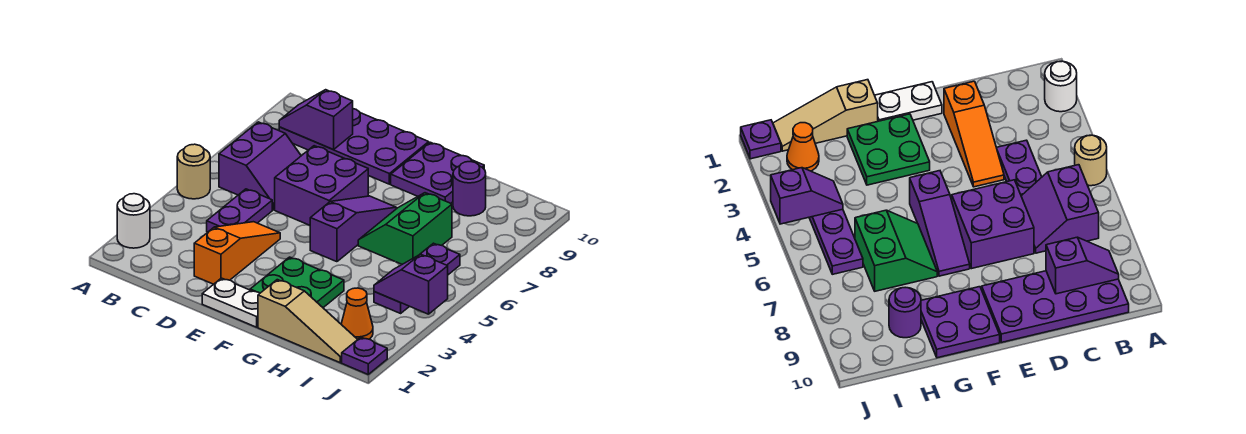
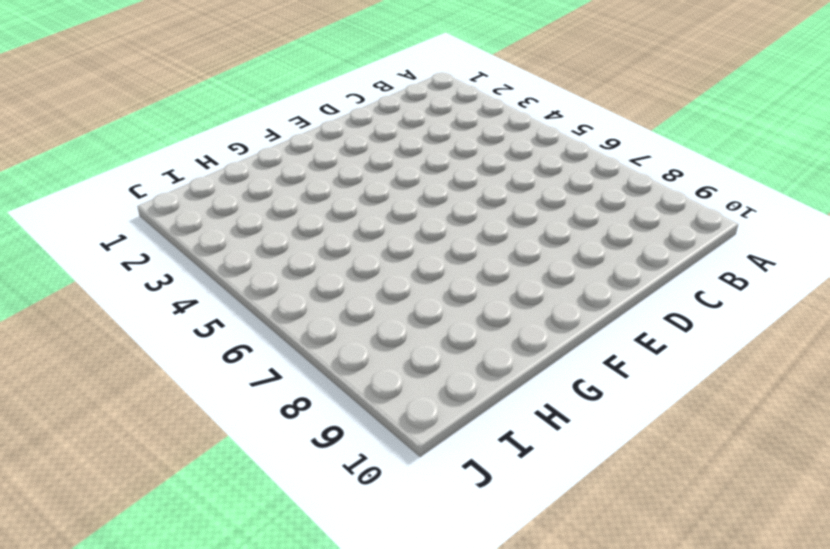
none -> white 1x1 round brick [117,194,150,248]
none -> tan 1x1 round brick [177,144,210,199]
none -> purple 2x2 slope [219,122,301,210]

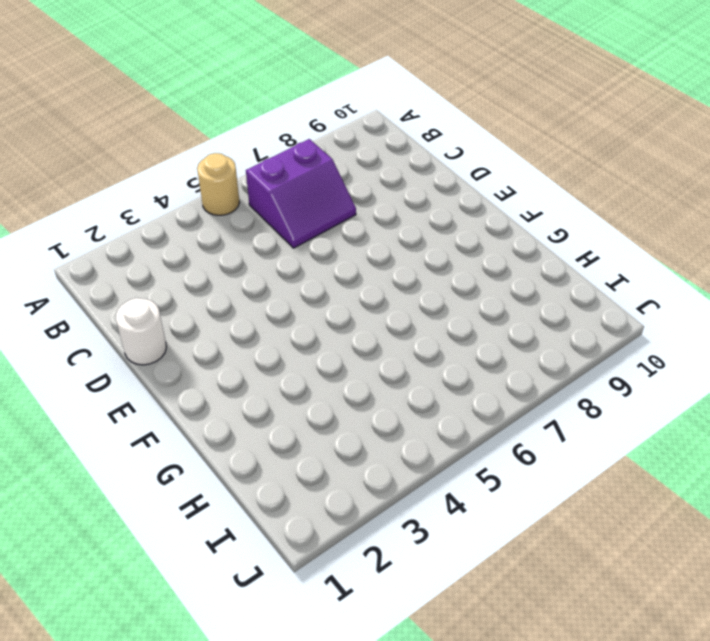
white 1x1 round brick [116,298,166,365] -> white 1x1 round brick moved to [117,194,150,248]
none -> purple 2x4 plate [279,109,429,184]
none -> purple 1x2 plate [207,189,272,232]
none -> orange 1x3 slope [194,222,280,284]

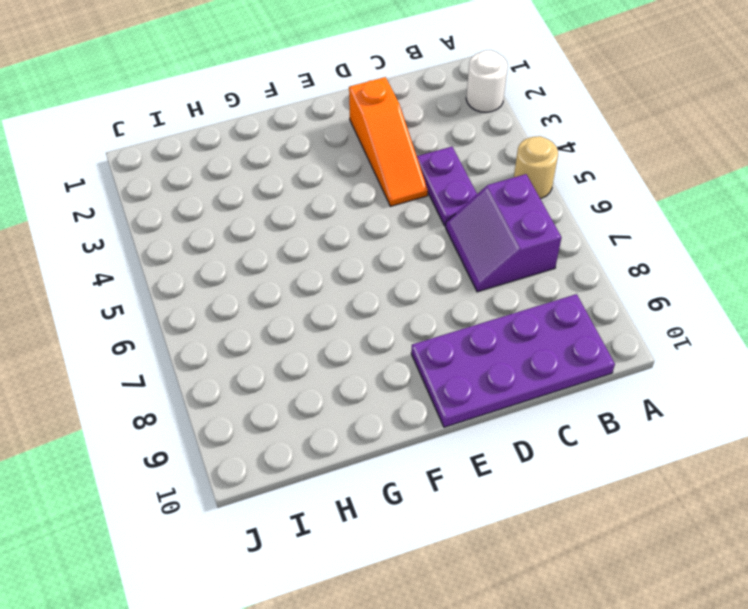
none -> purple 2x2 brick [275,146,368,225]
none -> white 1x2 plate [202,278,260,327]
none -> green 2x2 plate [250,257,344,308]

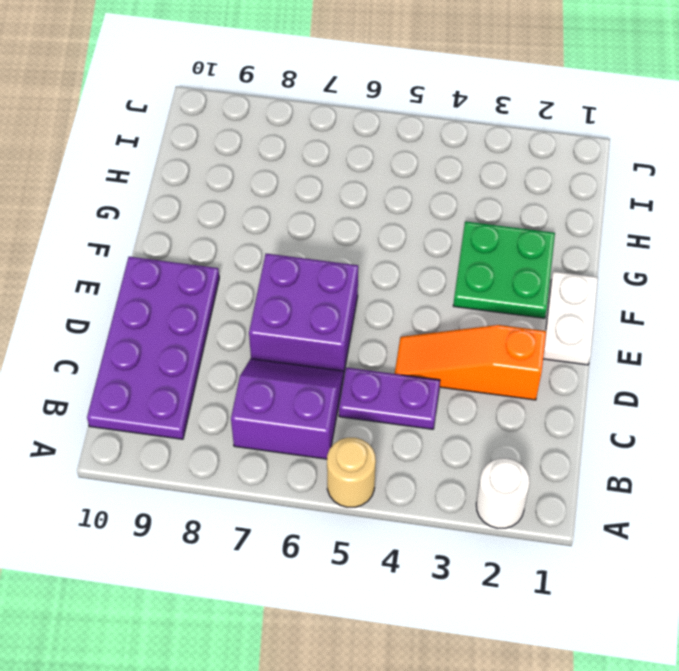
none -> purple 1x3 slope [310,196,396,262]
none -> purple 2x2 plate [391,142,484,203]
none -> tan 1x3 slope [258,280,358,363]

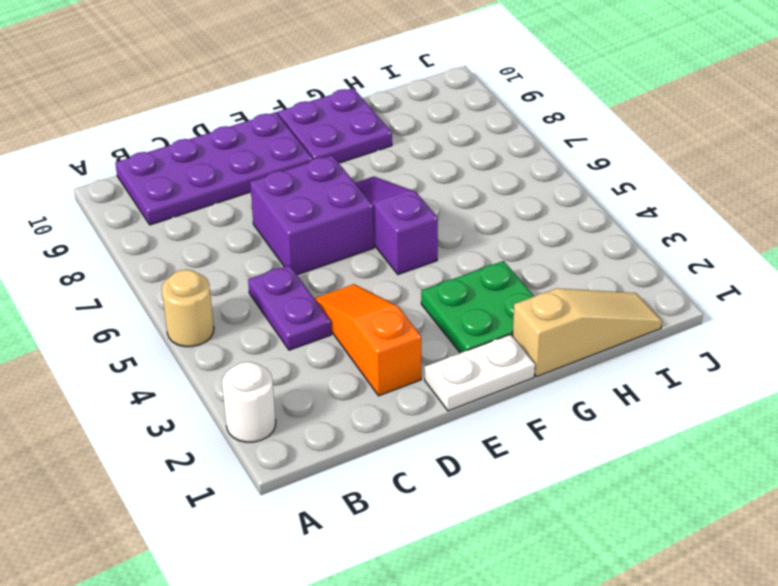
none -> purple 2x2 slope [219,122,301,210]
none -> green 2x2 slope [358,193,452,264]
none -> purple 1x1 round brick [453,162,486,216]

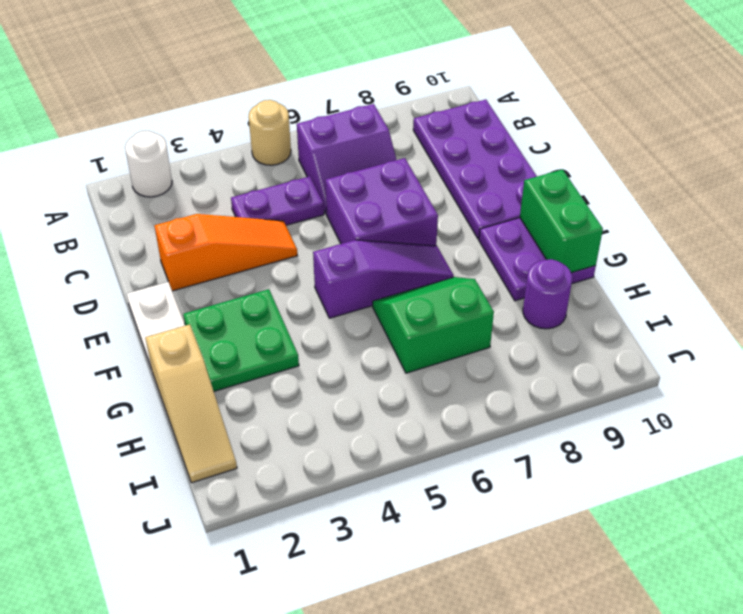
green 1x2 brick [520,170,603,273] -> none
none -> orange 1x1 cone [341,288,373,339]
none -> purple 1x3 plate [374,243,460,313]
none -> purple 1x1 plate [342,337,387,374]

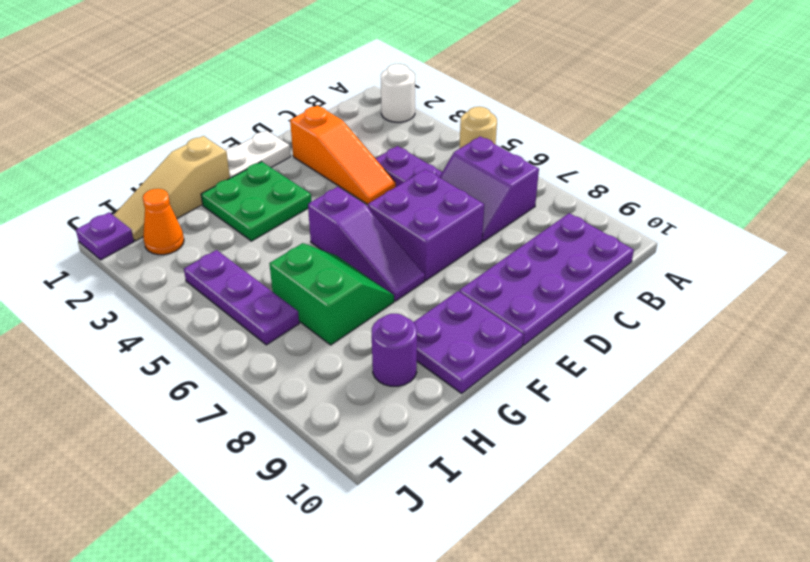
none -> purple 1x2 slope [279,90,353,150]
none -> purple 1x2 slope [374,254,448,314]

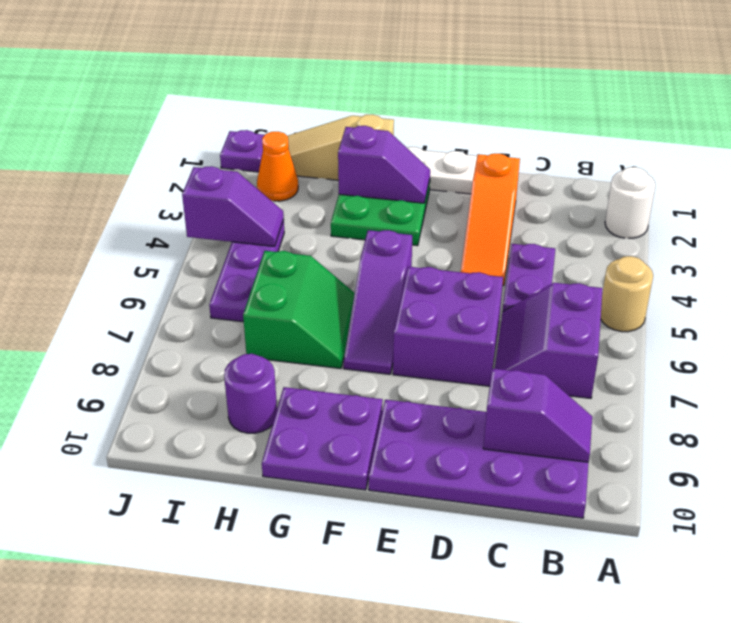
purple 1x2 slope [338,126,430,203] -> none

